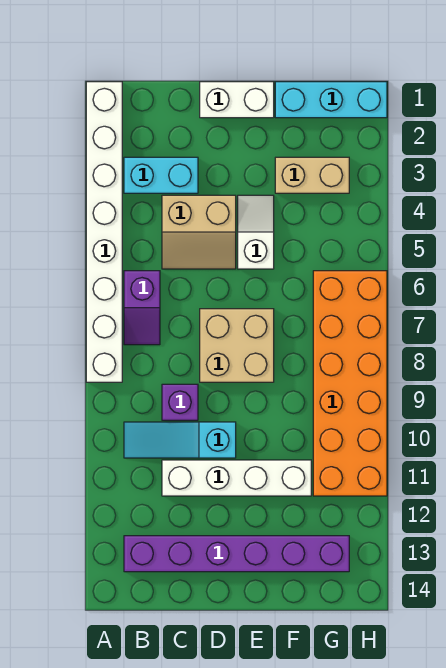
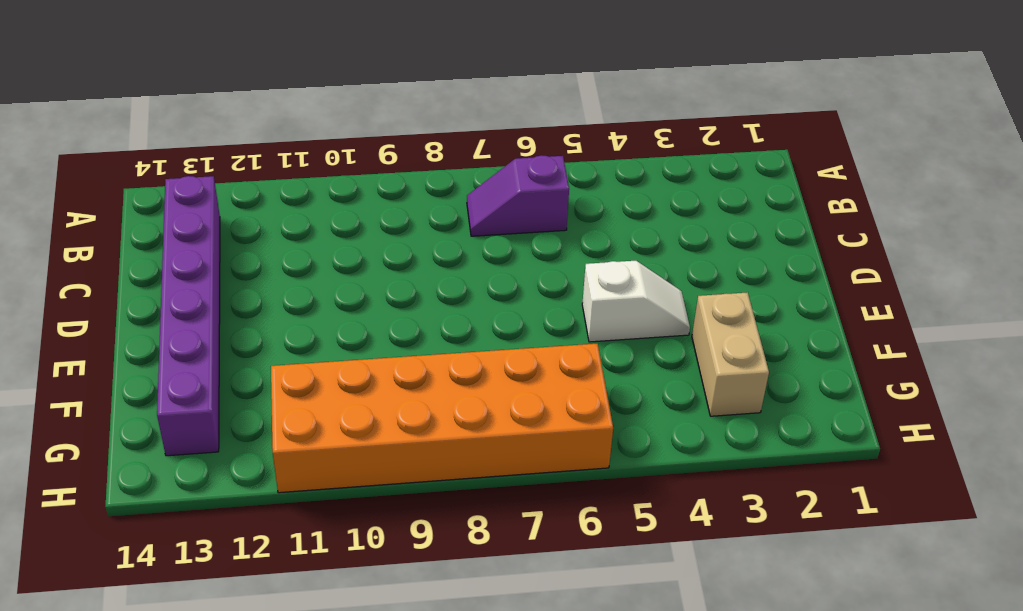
none -> white 1x8 brick [86,82,122,382]
none -> cyan 1x2 brick [124,157,198,193]
none -> cyan 1x3 slope [124,422,236,458]

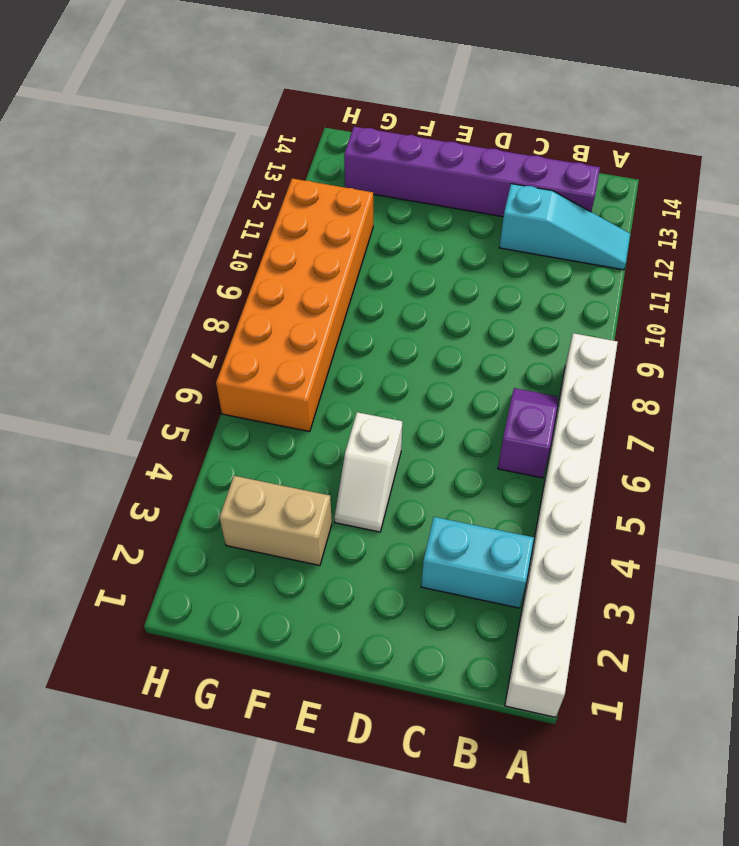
cyan 1x3 slope [499,184,630,270] -> cyan 1x3 slope moved to [124,422,236,458]
none -> tan 2x2 slope [162,195,236,269]
none -> purple 1x1 brick [162,384,198,420]
none -> white 1x4 brick [162,460,311,496]

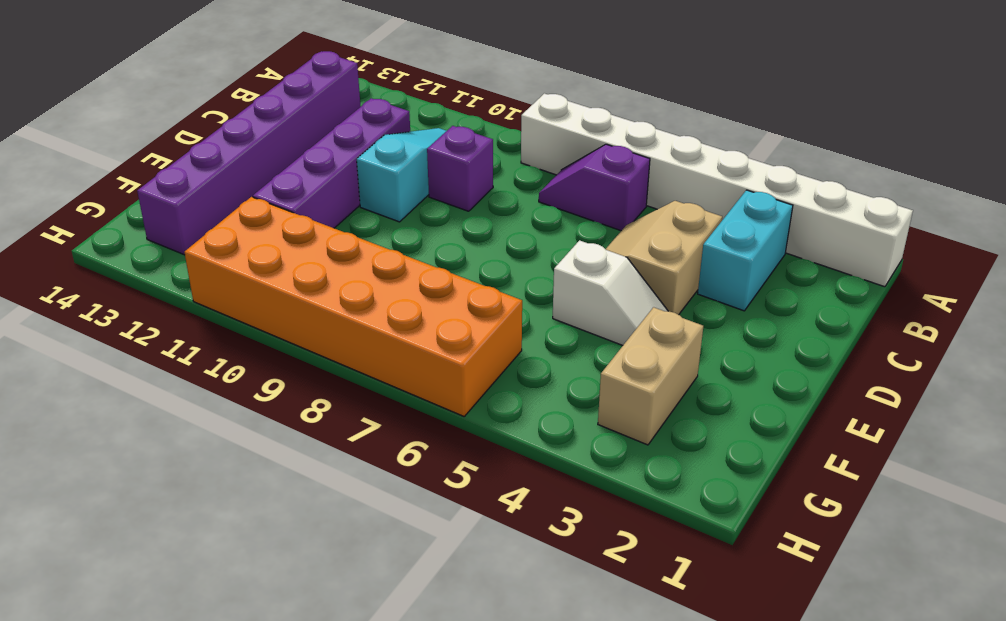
purple 1x4 brick [253,98,410,228] -> white 1x4 brick [162,460,311,496]
none -> white 1x2 brick [200,82,274,118]
none -> tan 2x2 brick [200,309,274,382]
none -> cyan 1x3 brick [275,82,387,118]

